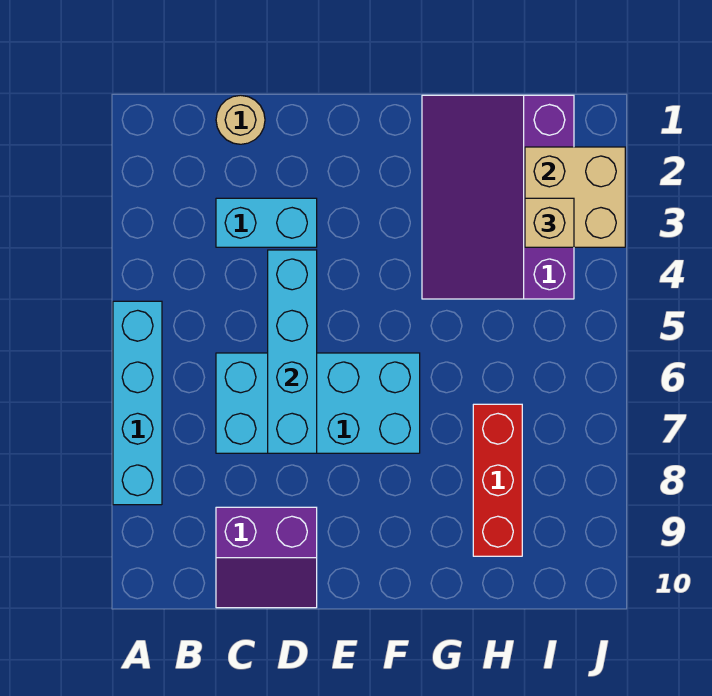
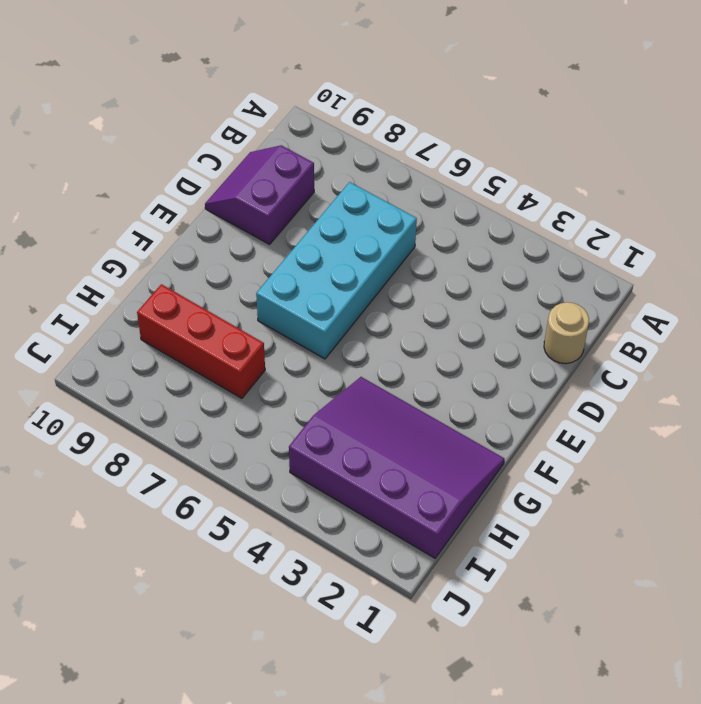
none -> cyan 1x4 brick [113,301,162,505]
none -> cyan 1x2 brick [216,198,317,247]

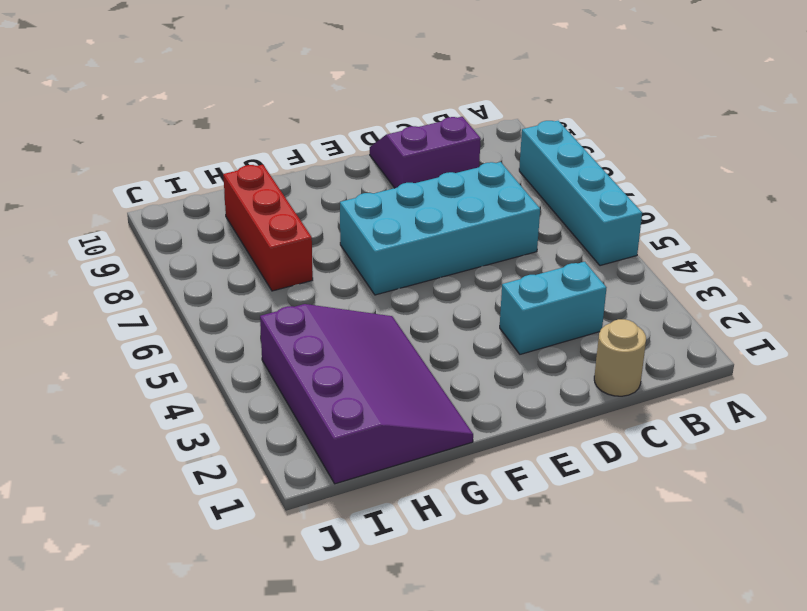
none -> cyan 1x4 brick [268,250,317,453]
none -> tan 2x2 brick [525,147,625,247]

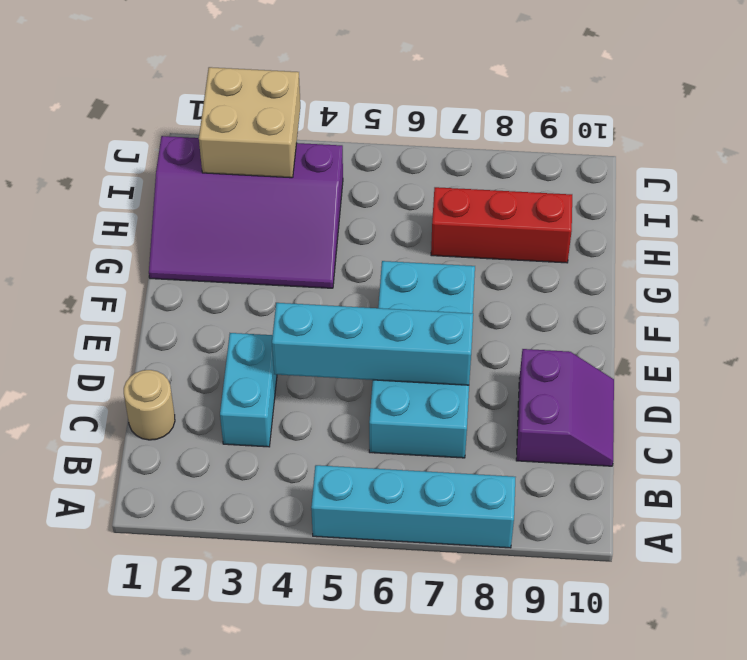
none -> tan 1x1 brick [525,198,574,247]

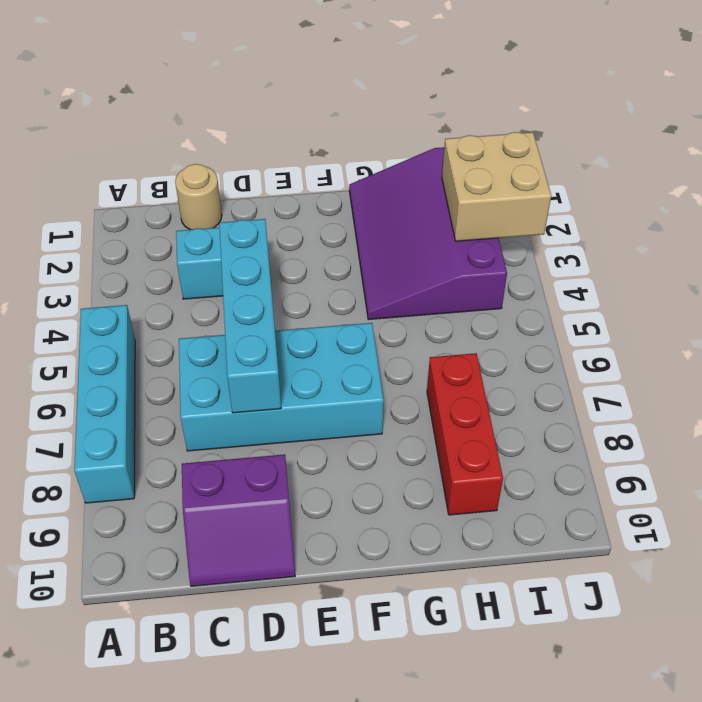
none -> tan 1x1 brick [525,198,574,247]

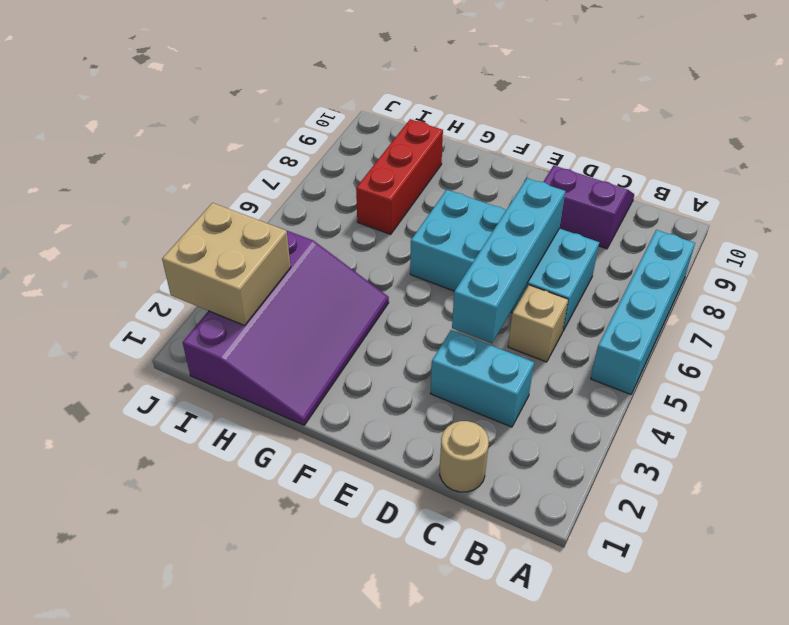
tan 1x1 brick [508,285,568,362] -> tan 1x1 brick moved to [525,198,574,247]

